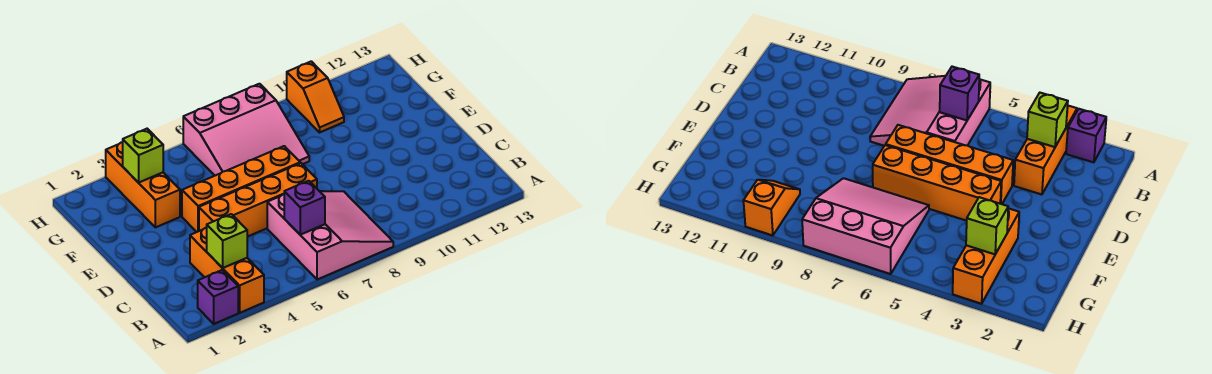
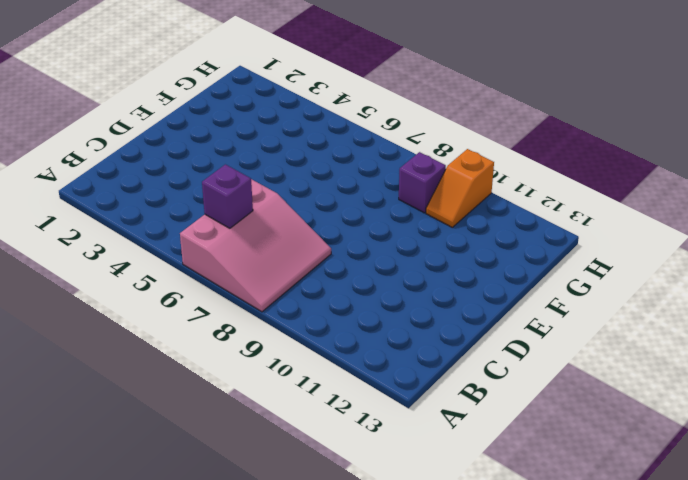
purple 1x1 brick [399,152,446,213] -> purple 1x1 brick moved to [198,270,238,324]
none -> orange 1x3 brick [190,228,264,313]
none -> orange 1x4 brick [199,163,317,237]

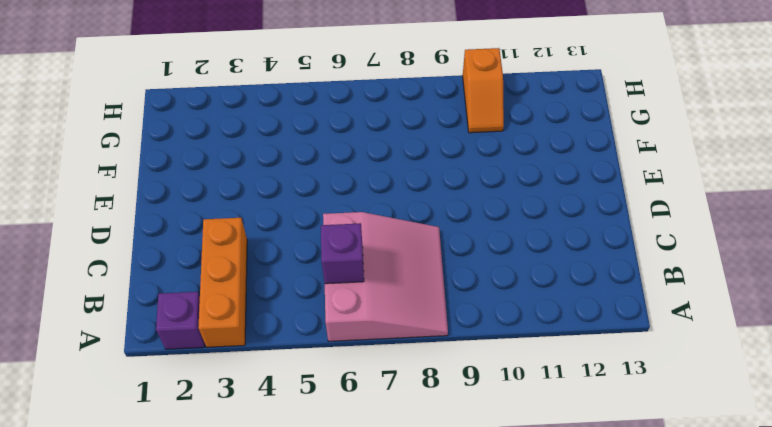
none -> orange 1x4 brick [199,163,317,237]
none -> orange 1x4 brick [182,146,300,232]

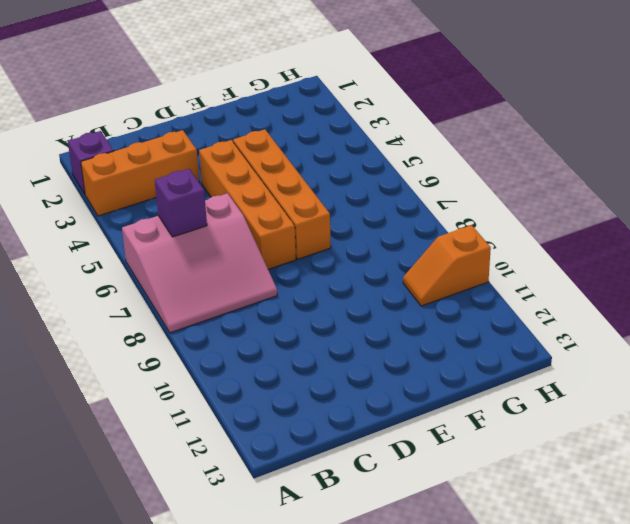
none -> orange 1x3 brick [106,142,180,227]
none -> pink 3x3 slope [183,84,309,175]

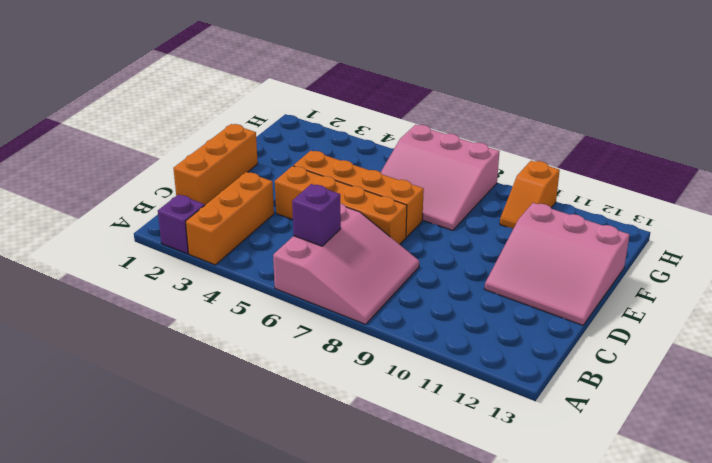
orange 1x3 brick [173,124,258,205] -> orange 1x3 brick moved to [106,142,180,227]
pink 3x3 slope [485,203,630,325] -> none
none -> lime 1x1 brick [207,214,247,268]
none -> lime 1x1 brick [123,129,163,183]

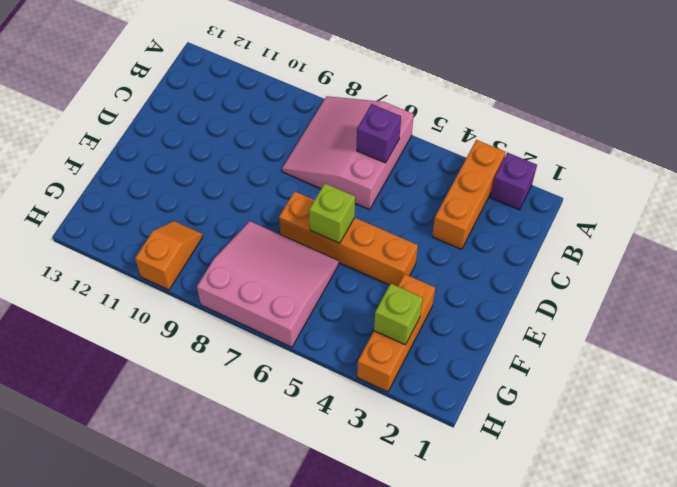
lime 1x1 brick [309,183,355,243] -> lime 1x1 brick moved to [207,214,247,268]
none -> orange 1x4 brick [199,163,317,237]

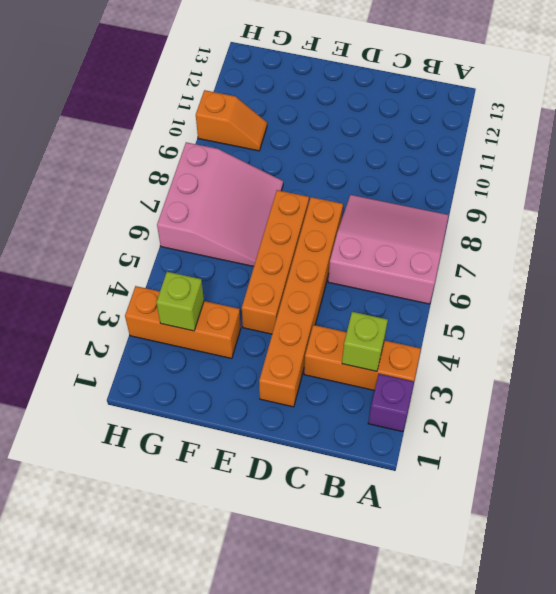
orange 1x6 brick [259,197,343,407] -> orange 1x4 brick [199,163,317,237]
none -> purple 1x1 brick [284,181,325,235]

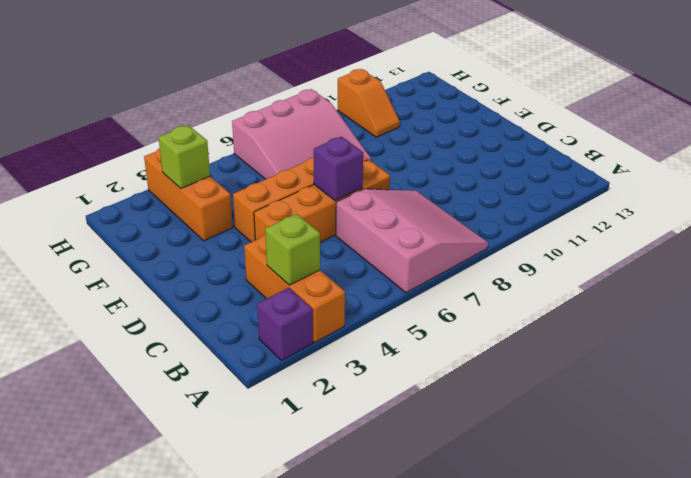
purple 1x1 brick [314,137,363,201] -> purple 1x1 brick moved to [284,181,325,235]

